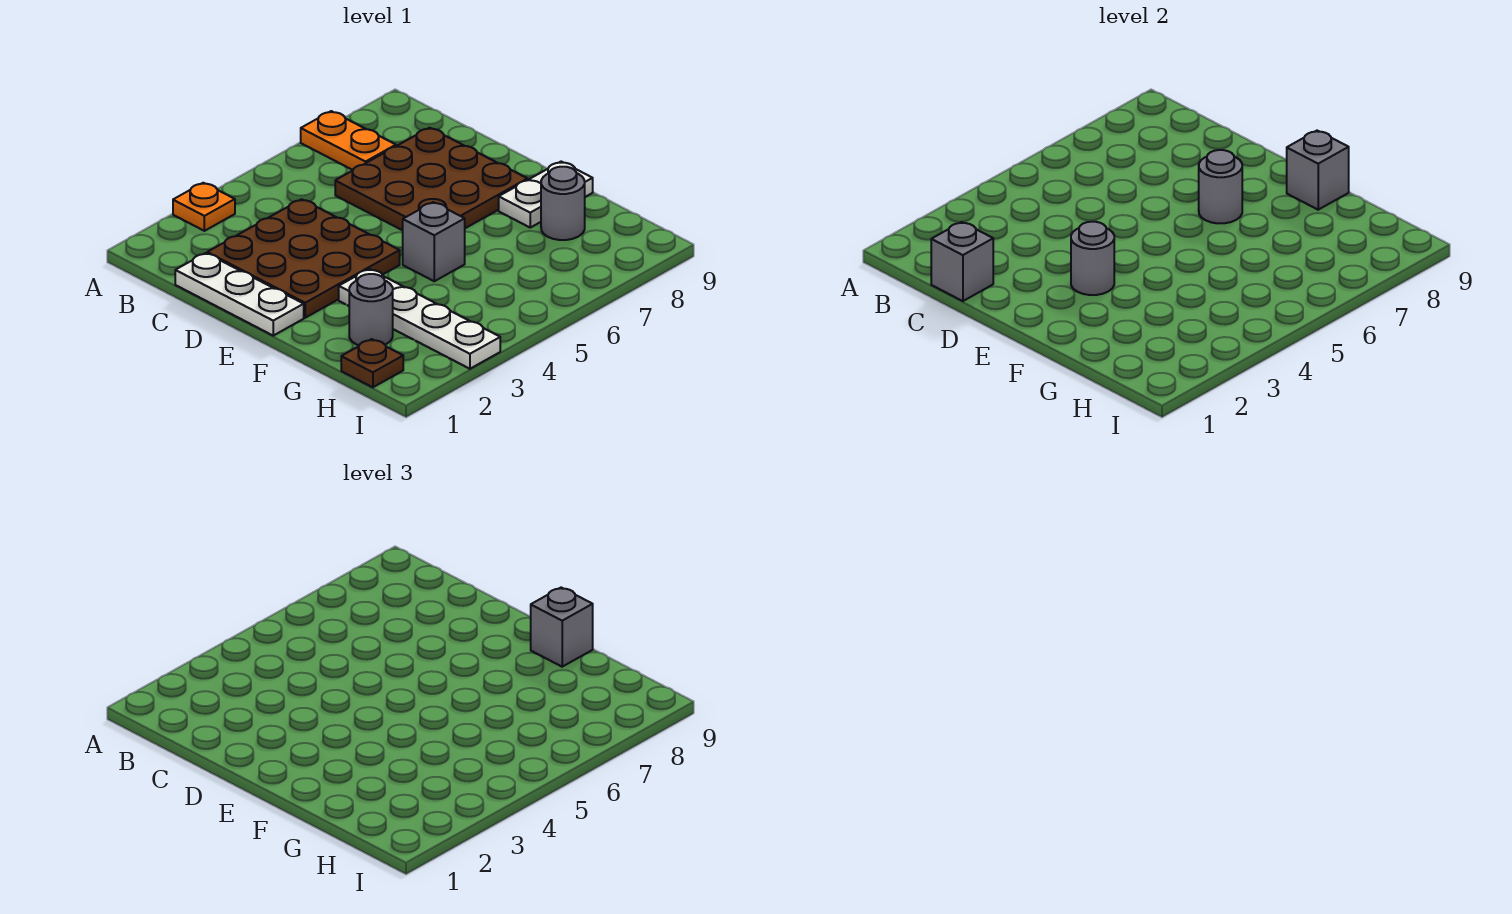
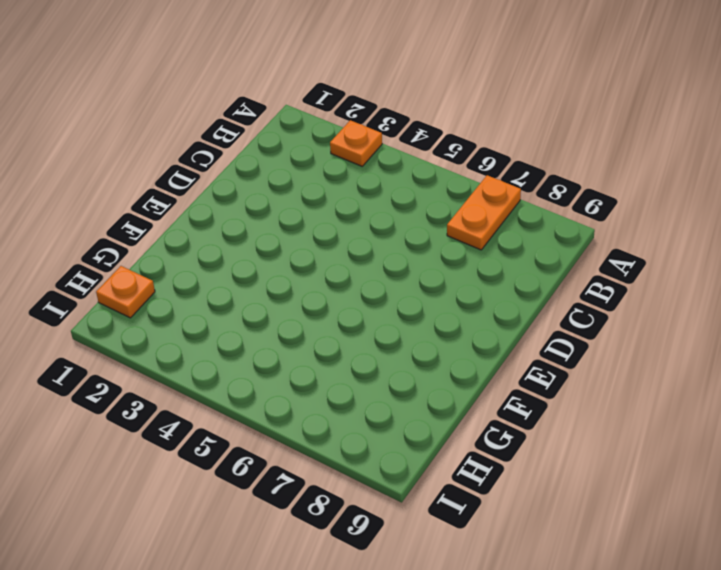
orange 1x1 plate [96,266,155,318] -> brown 1x1 plate [341,339,403,387]
none -> white 1x3 plate [175,253,304,336]
none -> brown 3x3 plate [207,199,400,318]
none -> brown 3x3 plate [335,128,528,230]

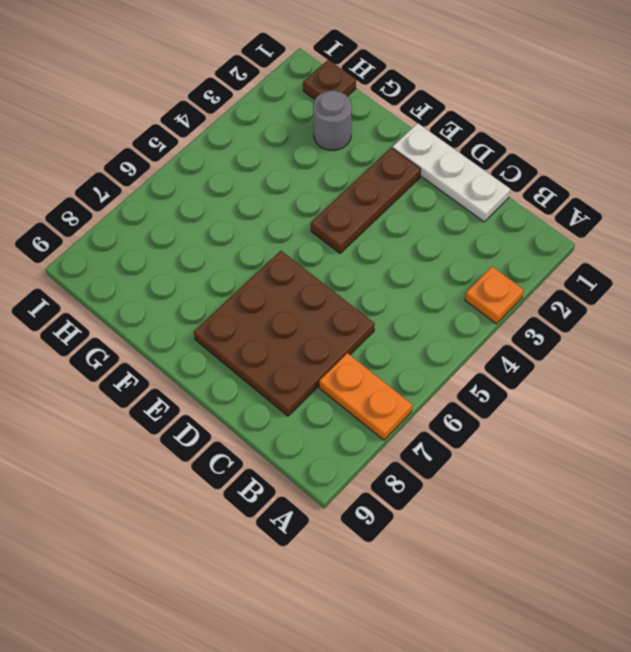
brown 1x3 plate [311,148,421,253] -> brown 3x3 plate [207,199,400,318]
none -> white 1x4 plate [339,269,500,369]
none -> grey 1x1 brick [403,202,465,281]
none -> white 1x2 plate [499,162,593,227]

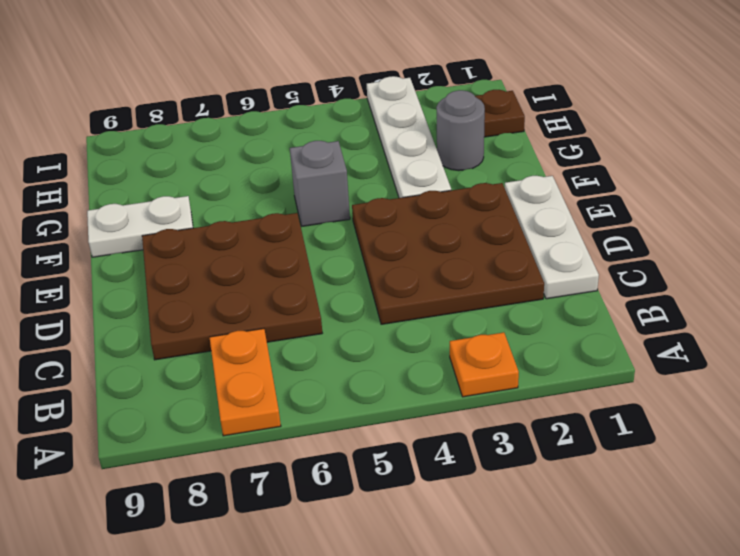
none -> grey 1x1 round brick [541,167,585,240]
none -> grey 1x1 brick [931,222,993,301]
none -> grey 1x1 round brick [1071,222,1114,295]

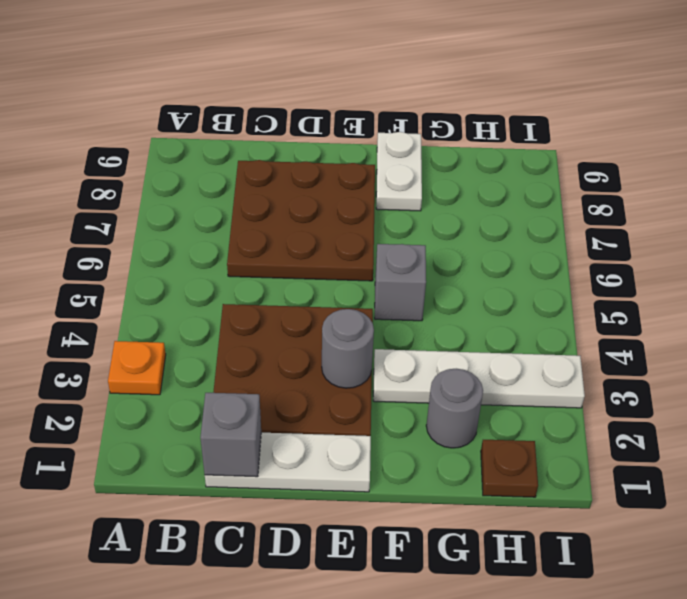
none -> orange 1x2 plate [301,111,396,170]
none -> grey 1x1 round brick [541,167,585,240]
none -> grey 1x1 round brick [1199,150,1242,223]

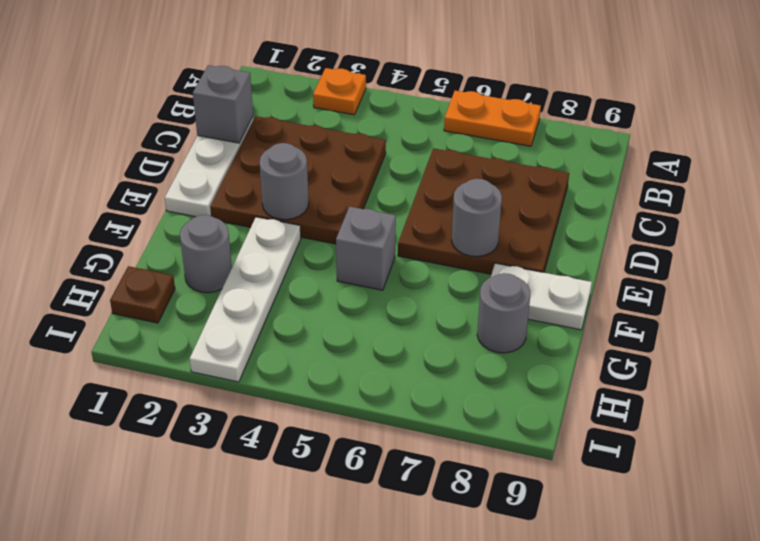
orange 1x2 plate [444,91,541,146] -> orange 1x2 plate turned to [301,111,396,170]
none -> grey 1x1 brick [1287,131,1349,210]
none -> grey 1x1 brick [531,588,593,667]

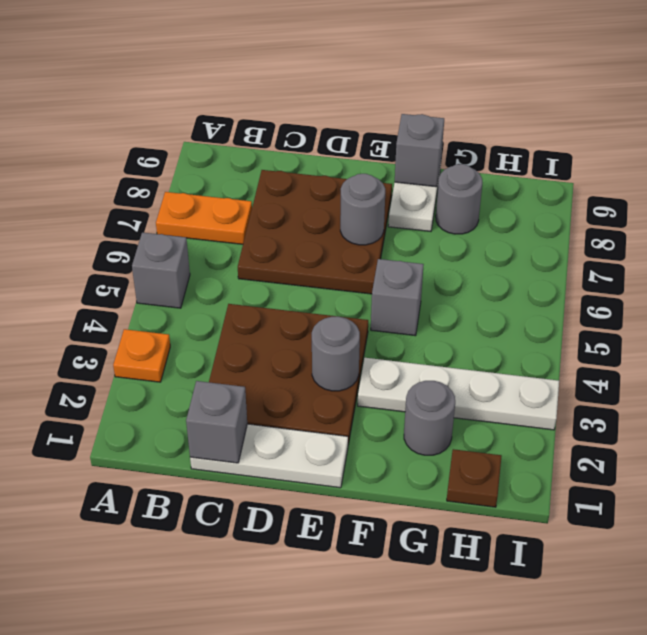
grey 1x1 brick [132,232,190,308] -> grey 1x1 brick moved to [531,588,593,667]

